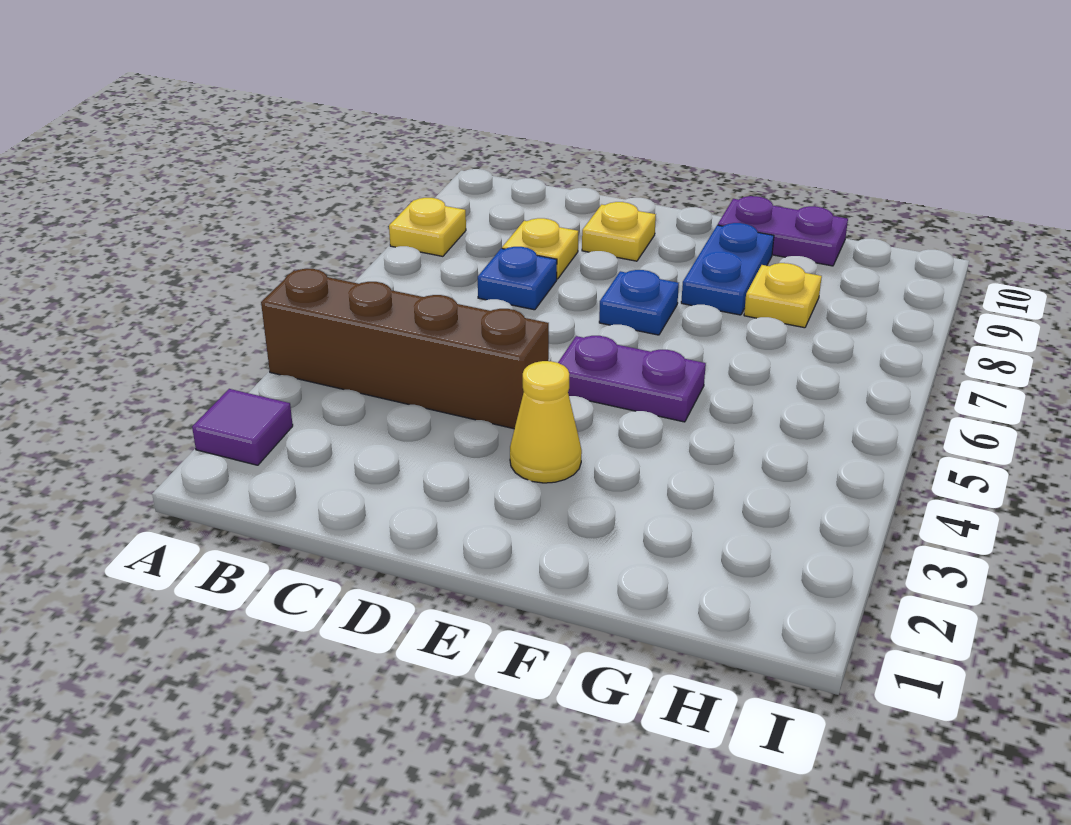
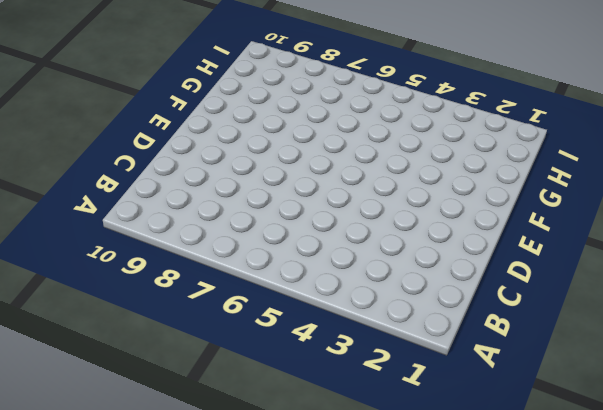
none -> purple 1x1 tile [192,389,293,465]
none -> brown 1x4 brick [261,269,549,429]
none -> yellow 1x1 plate [389,198,466,256]

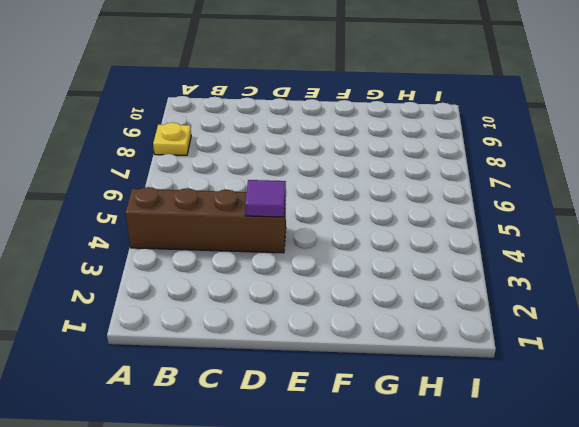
purple 1x1 tile [245,180,286,217] -> purple 1x1 tile moved to [192,389,293,465]
none -> blue 1x1 plate [478,247,557,310]
none -> yellow 1x1 plate [502,218,578,279]
none -> yellow 1x1 plate [582,202,656,261]

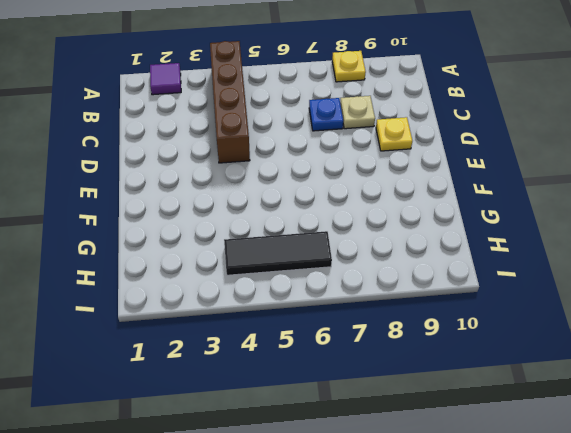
tan 1x1 plate [340,96,375,129] -> yellow 1x1 plate [502,218,578,279]
black 1x3 tile [224,231,332,275] -> none
none -> yellow 1x1 cone [510,361,582,483]
none -> purple 1x2 plate [558,336,706,422]
none -> blue 1x1 plate [599,270,679,335]

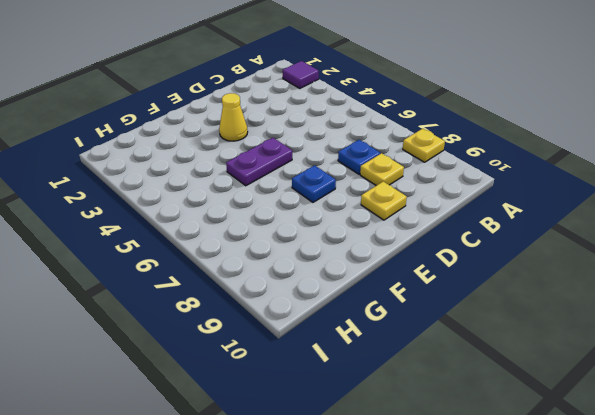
none -> brown 1x4 brick [261,269,549,429]
none -> blue 1x2 plate [681,223,774,315]
none -> purple 1x2 plate [718,196,848,266]

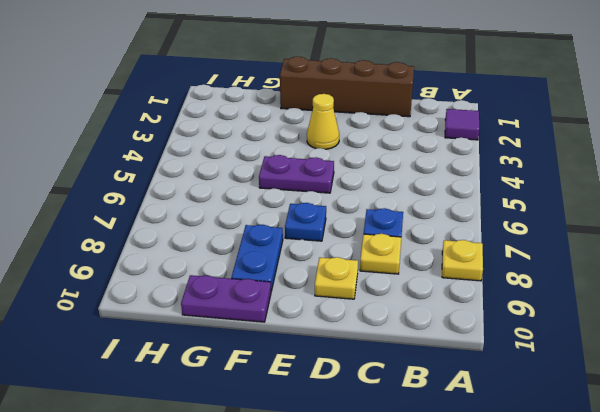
brown 1x4 brick [280,57,414,117] -> brown 1x4 brick moved to [261,269,549,429]
none -> yellow 1x1 plate [744,263,822,328]

